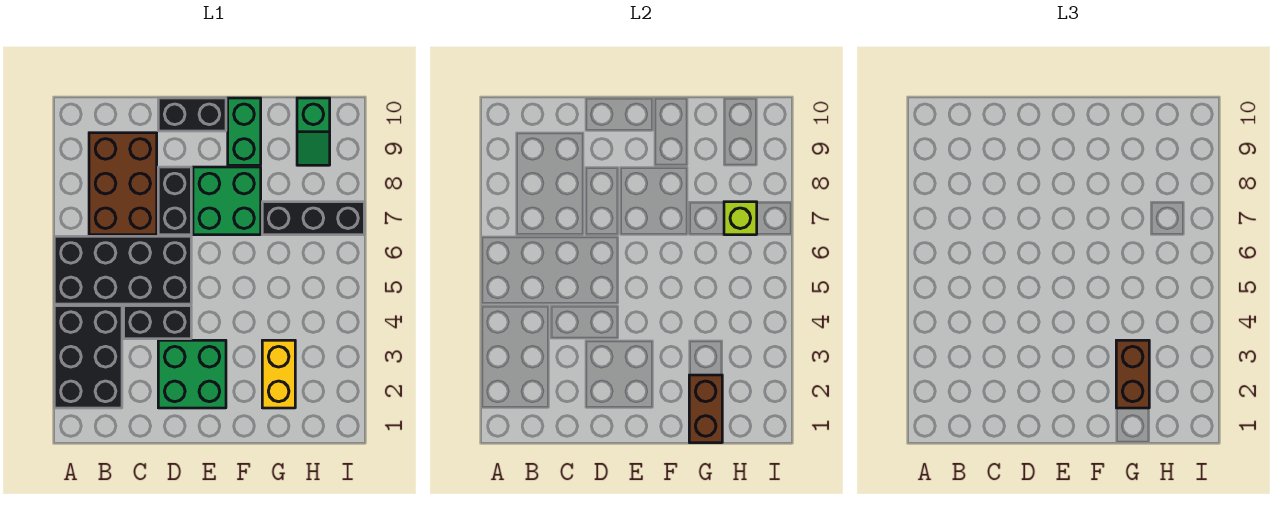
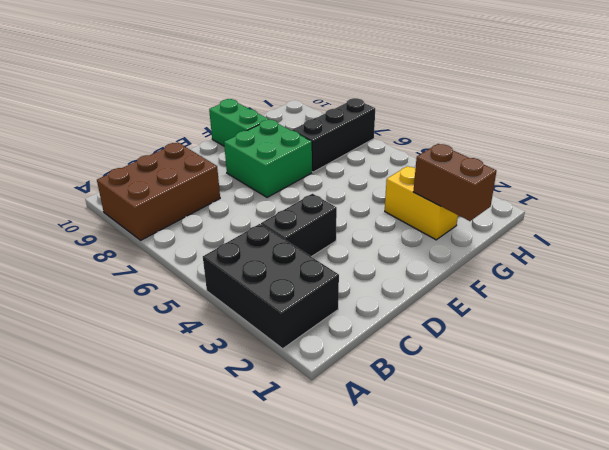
brown 2x3 brick [97,143,220,240] -> brown 2x3 brick turned to [89,133,157,235]
none -> black 2x4 brick [54,236,191,304]
none -> green 2x2 brick [158,340,226,408]
none -> black 1x2 brick [158,167,191,235]

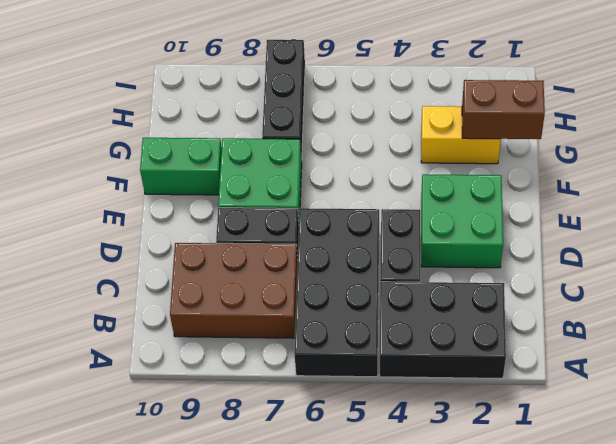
none -> black 1x2 brick [158,98,226,131]
none -> green 1x2 slope [297,98,330,165]
none -> lime 1x1 brick [724,202,757,235]

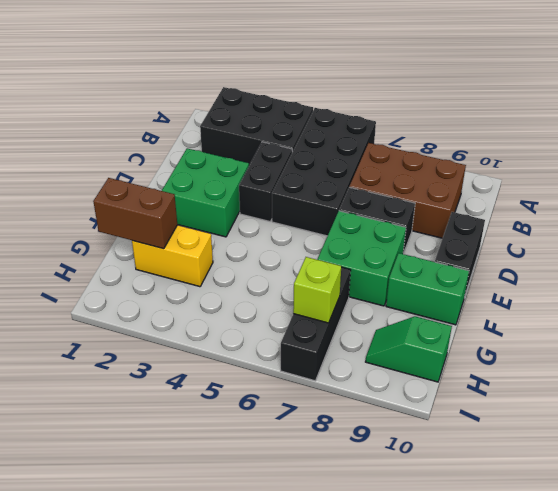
none -> brown 1x2 brick [1116,340,1149,408]

